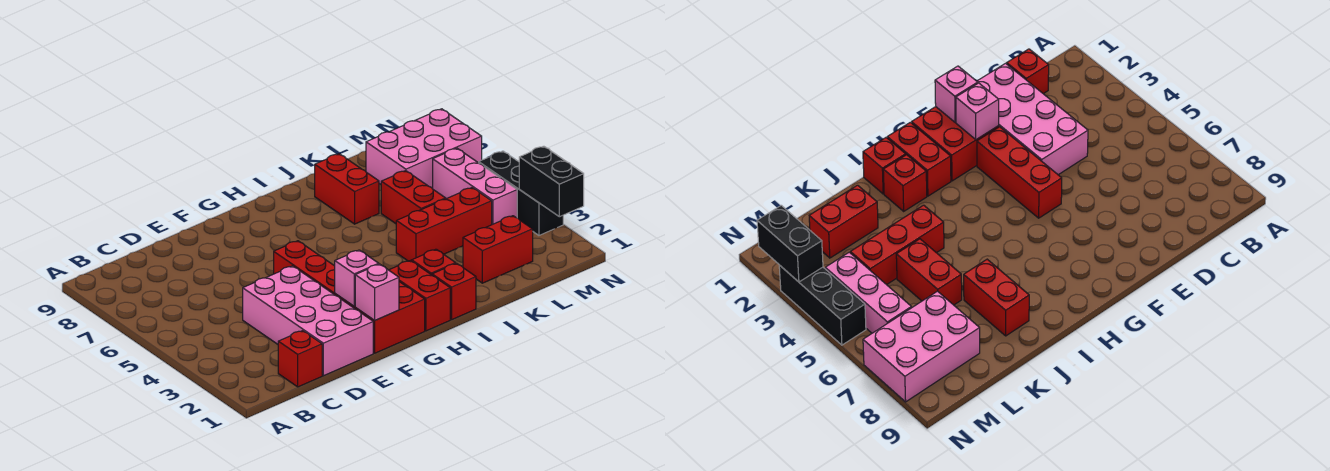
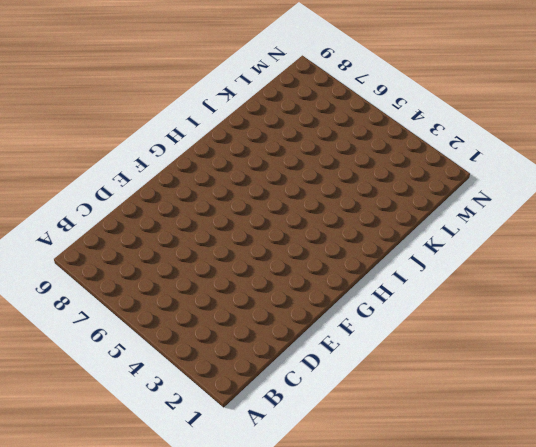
none -> red 1x1 brick [278,331,322,387]
none -> pink 2x4 brick [243,266,373,376]
none -> red 2x2 brick [335,282,425,353]

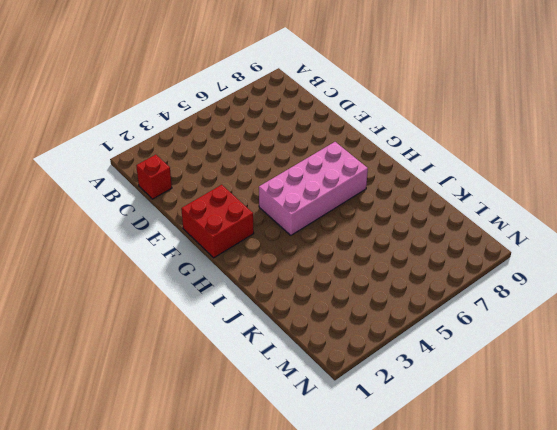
pink 2x4 brick [259,142,368,235] -> pink 2x4 brick moved to [243,266,373,376]
none -> red 1x3 brick [274,241,335,295]
none -> red 1x2 brick [389,261,450,331]
none -> red 1x1 brick [432,263,476,320]

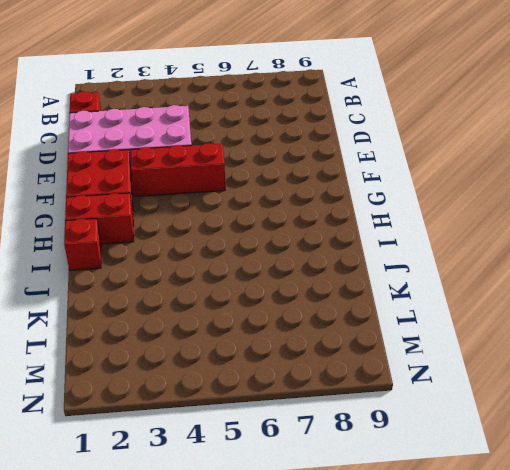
none -> red 1x1 brick [412,249,456,275]
none -> red 1x3 brick [396,188,492,261]
none -> red 1x2 brick [315,154,379,224]

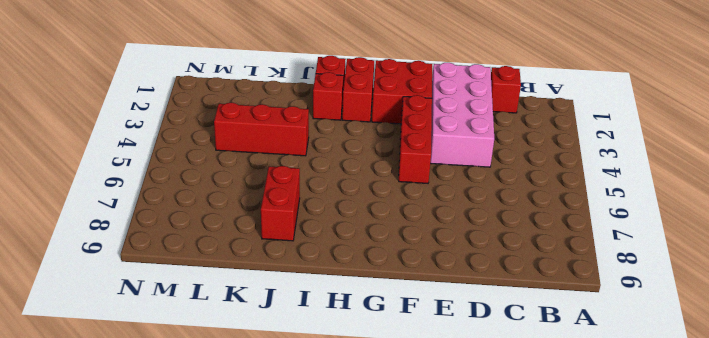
none -> red 1x2 brick [463,216,533,283]
none -> red 1x2 brick [381,171,446,224]
none -> pink 2x3 brick [366,109,482,189]

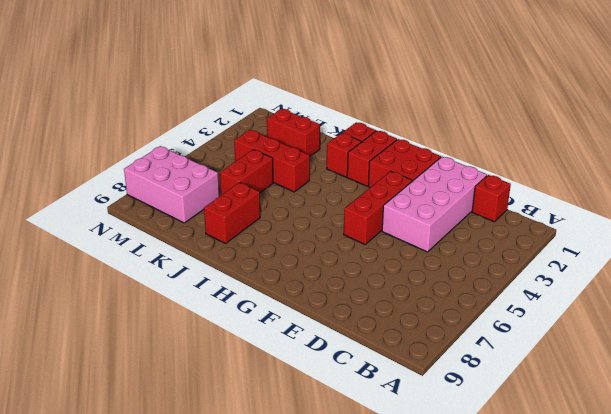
none -> pink 1x3 brick [433,148,517,225]
none -> black 1x3 brick [479,151,563,235]
none -> pink 1x1 brick [355,264,399,320]

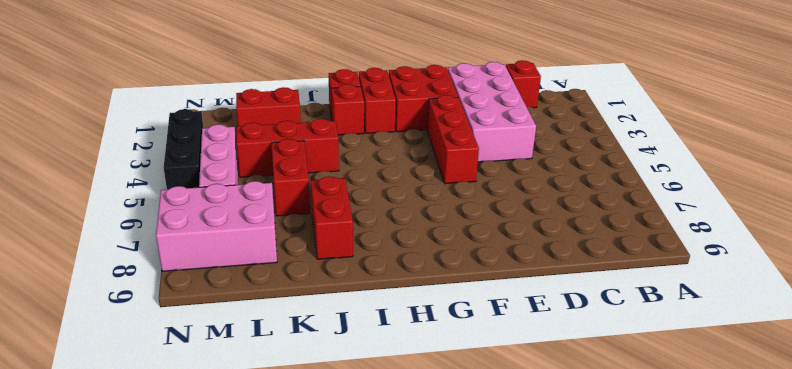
none -> pink 1x1 brick [355,264,399,320]
none -> pink 1x1 brick [335,250,379,306]
none -> black 1x2 brick [519,146,584,217]

